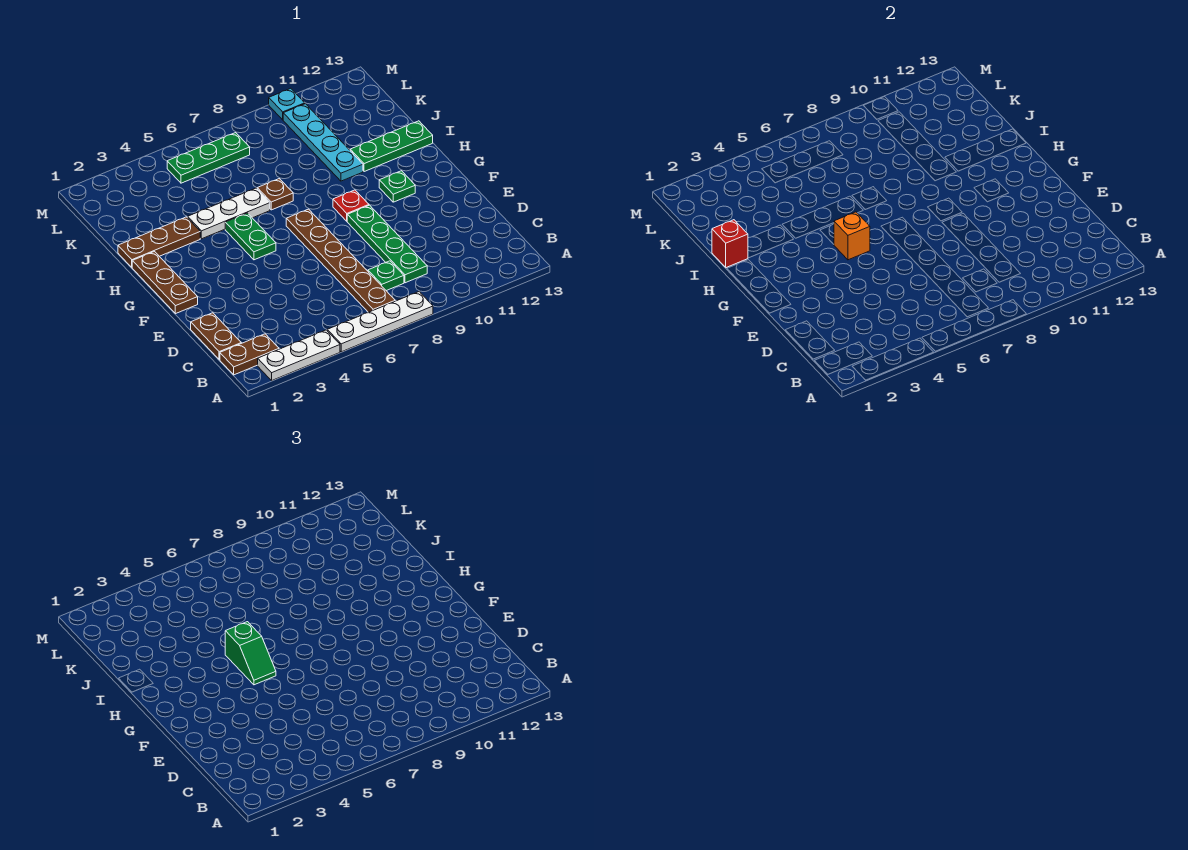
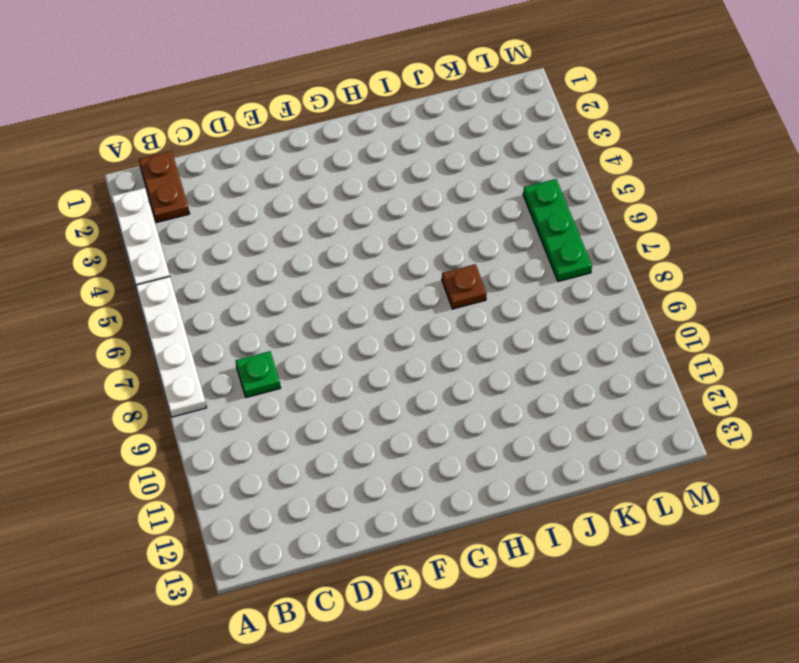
none -> brown 1x6 plate [286,209,395,312]
none -> brown 1x2 plate [191,313,241,360]
none -> green 1x4 plate [347,205,427,283]

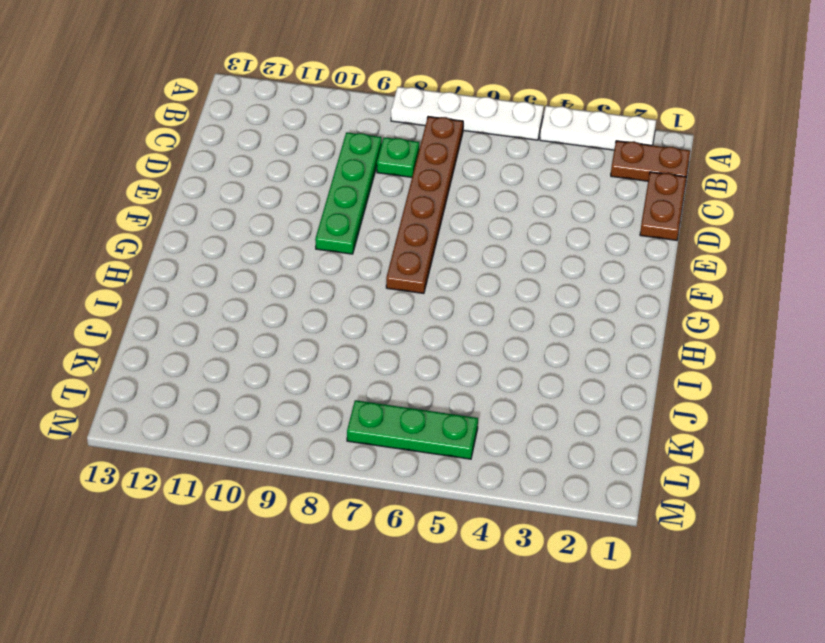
none -> brown 1x3 plate [132,252,198,314]
none -> green 1x2 plate [225,213,276,260]
none -> red 1x1 plate [333,190,369,221]

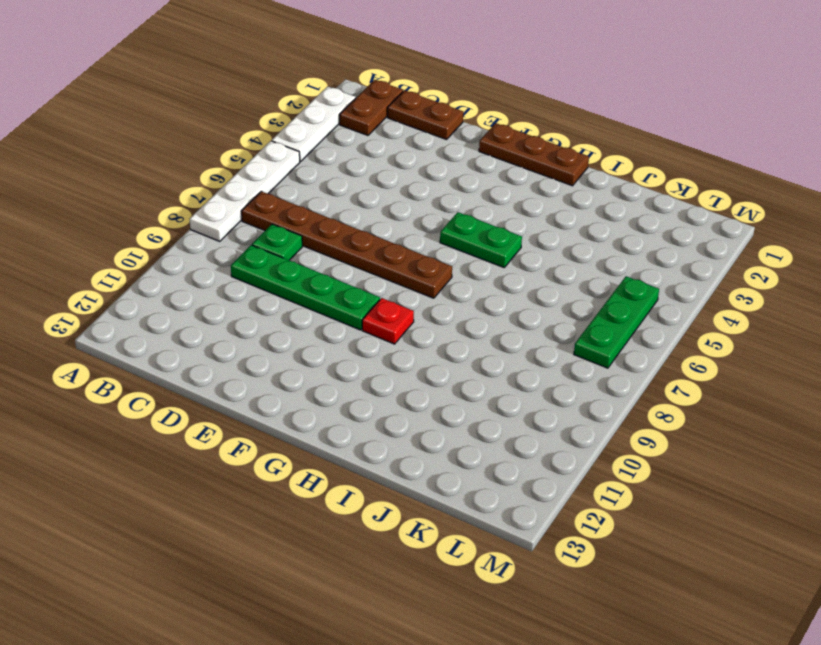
none -> green 1x1 plate [379,171,415,202]
none -> brown 1x3 plate [118,217,200,267]
none -> white 1x3 plate [188,188,270,239]

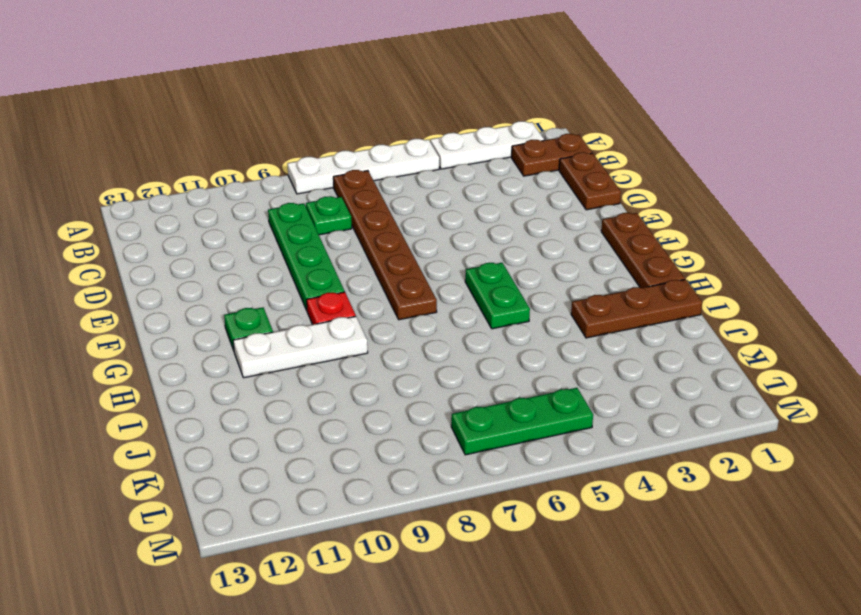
white 1x3 plate [233,316,368,378] -> white 1x3 plate moved to [188,188,270,239]
none -> brown 1x1 plate [257,179,293,210]
none -> cyan 1x4 plate [283,104,363,181]
none -> green 1x3 plate [350,121,433,172]

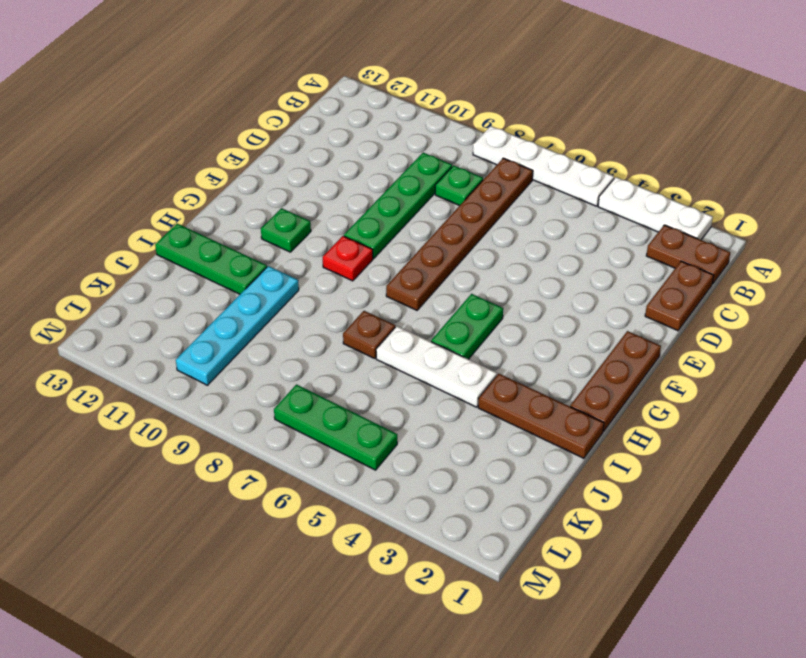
none -> cyan 1x1 plate [269,88,305,120]
none -> orange 1x1 brick [834,212,870,260]
none -> red 1x1 brick [712,220,748,268]

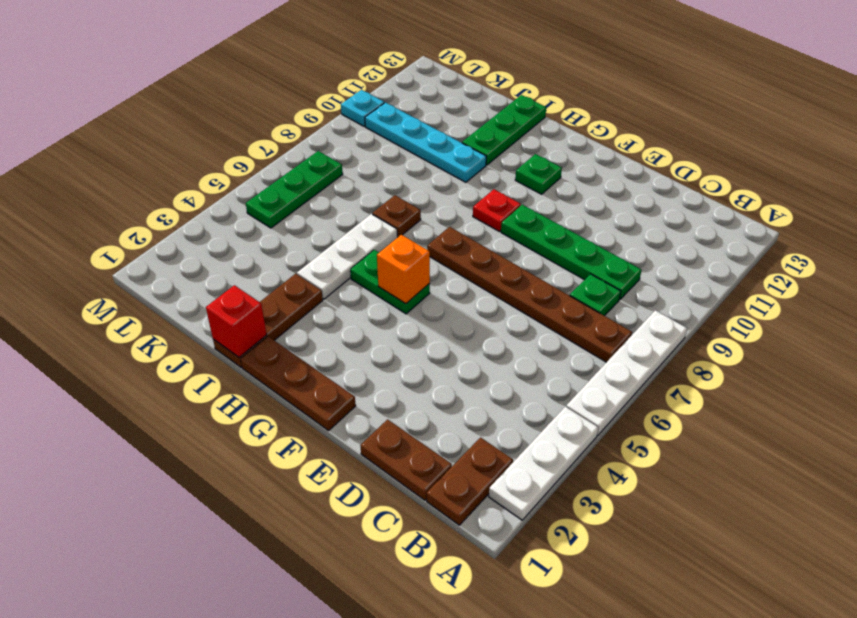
none -> green 1x2 slope [225,622,276,685]

